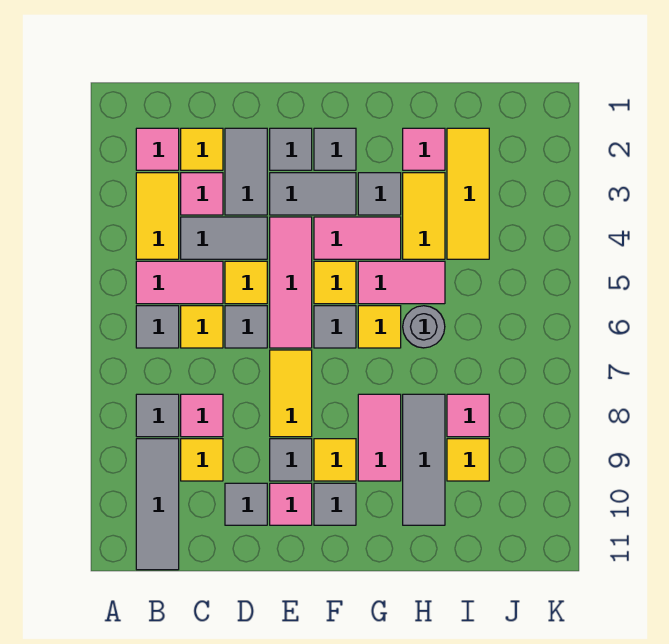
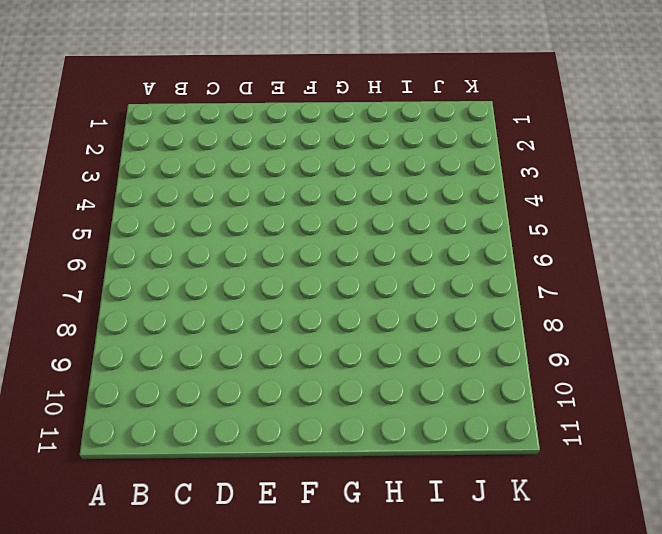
none -> pink 1x1 tile [136,128,179,170]
none -> yellow 1x2 tile [136,173,179,259]
none -> pink 1x2 tile [136,261,223,304]
none -> grey 1x1 tile [136,306,179,348]

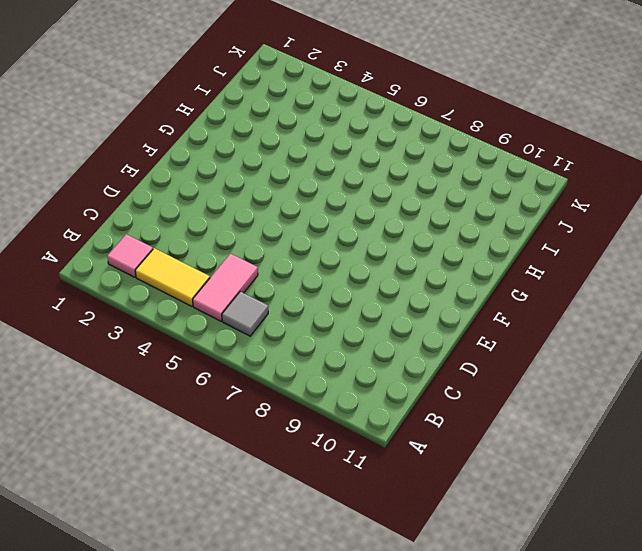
none -> grey 1x1 tile [136,394,179,437]
none -> grey 1x3 tile [136,439,179,570]
none -> yellow 1x1 tile [181,128,223,170]
none -> pink 1x1 tile [181,173,223,215]

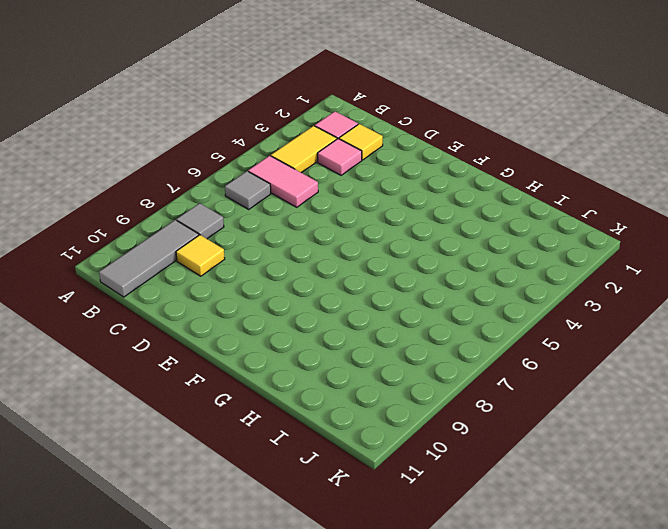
none -> grey 1x2 tile [181,217,267,259]
none -> yellow 1x1 tile [181,306,223,348]
none -> pink 1x1 tile [181,394,223,437]
none -> grey 1x2 tile [225,128,267,215]

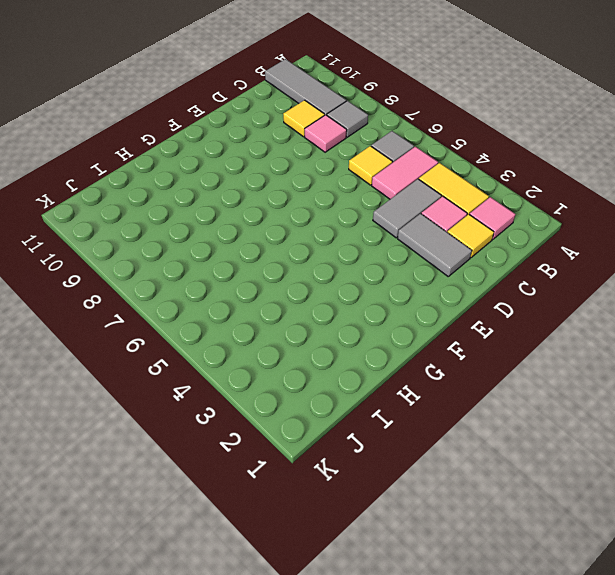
none -> yellow 1x1 tile [225,261,267,304]
none -> grey 1x1 tile [225,306,267,348]
none -> grey 1x1 tile [225,483,267,525]
none -> grey 1x1 tile [270,128,312,170]

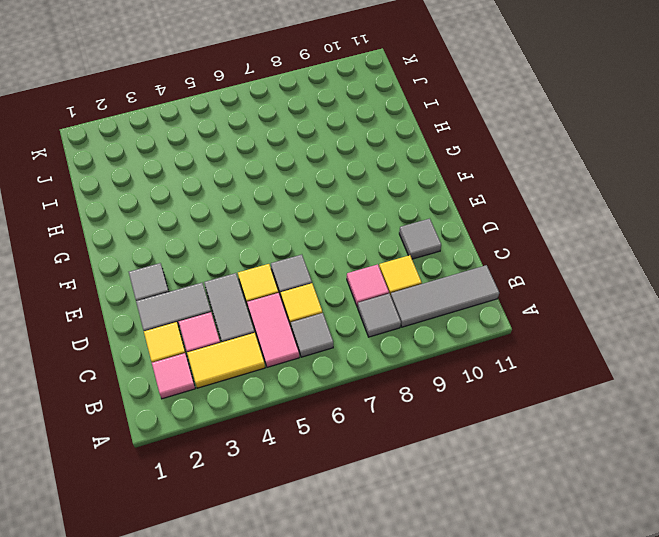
none -> grey 1x2 tile [270,173,356,215]
none -> pink 1x3 tile [270,217,312,348]
none -> yellow 1x2 tile [270,350,312,437]
none -> grey 1x1 tile [270,439,312,481]

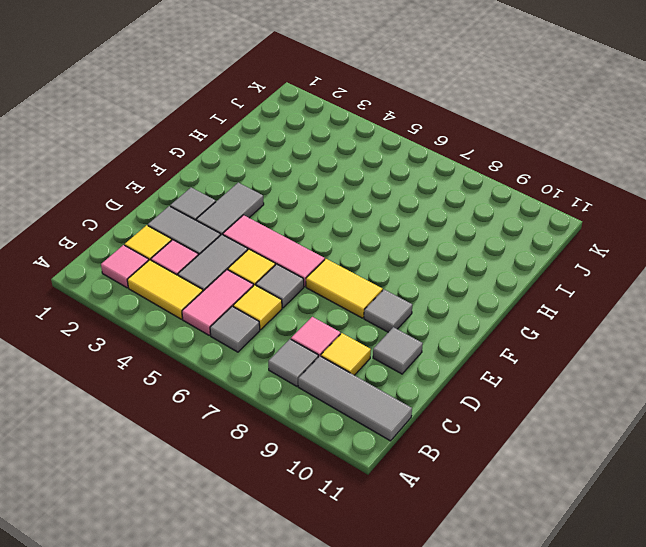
none -> pink 1x1 tile [270,483,312,525]
none -> grey 1x1 tile [314,128,356,170]
none -> pink 1x2 tile [314,217,401,259]
none -> yellow 1x1 tile [314,261,356,304]

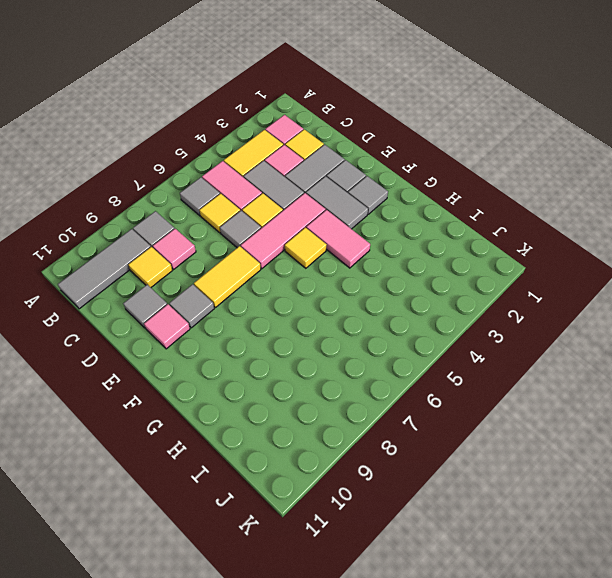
none -> grey 1x1 tile [314,306,356,348]
none -> yellow 1x1 tile [314,439,356,481]
none -> grey 1x1 tile [314,483,356,525]
none -> grey 1x1 tile [358,173,401,215]

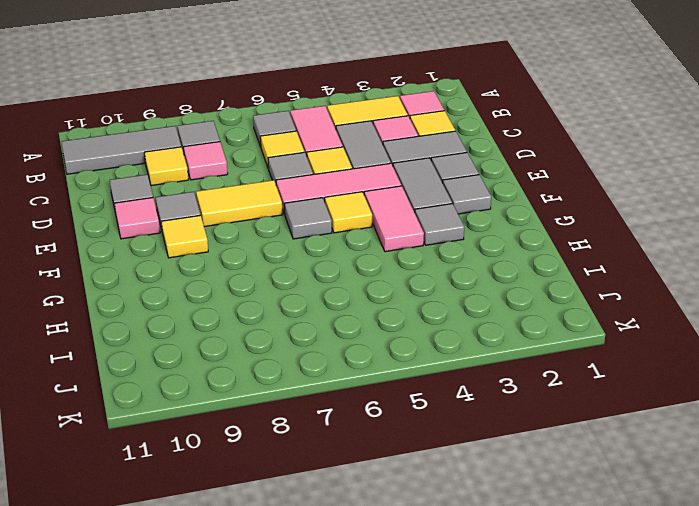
none -> grey 1x1 tile [314,483,356,525]
none -> pink 1x2 tile [358,261,445,304]
none -> yellow 1x1 tile [358,306,401,348]
none -> pink 1x2 tile [358,394,401,481]

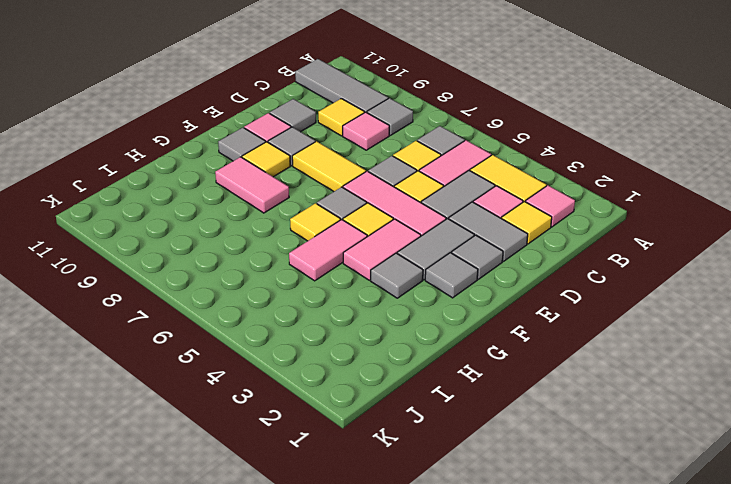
none -> pink 1x1 tile [403,128,445,170]
none -> yellow 1x2 tile [403,173,445,259]
none -> grey 1x1 round brick [403,306,445,348]
none -> grey 1x3 tile [403,394,445,525]

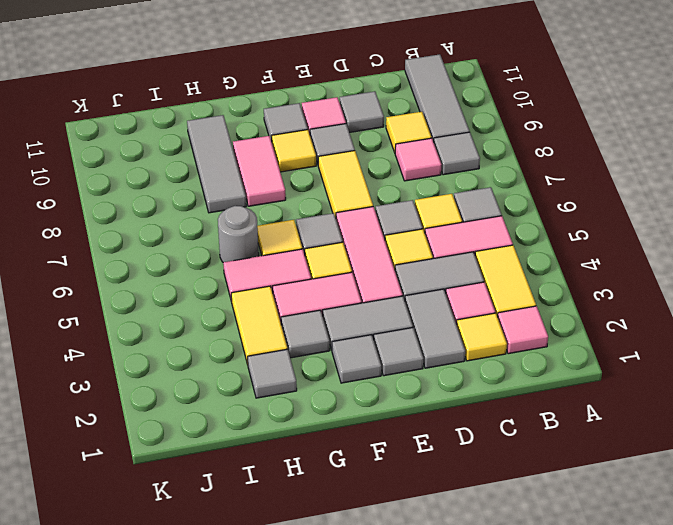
grey 1x1 tile [248,349,297,398] -> pink 1x1 tile [403,128,445,170]
none -> yellow 1x3 tile [447,128,489,259]
none -> pink 1x1 tile [447,394,489,437]
none -> yellow 1x1 tile [447,439,489,481]

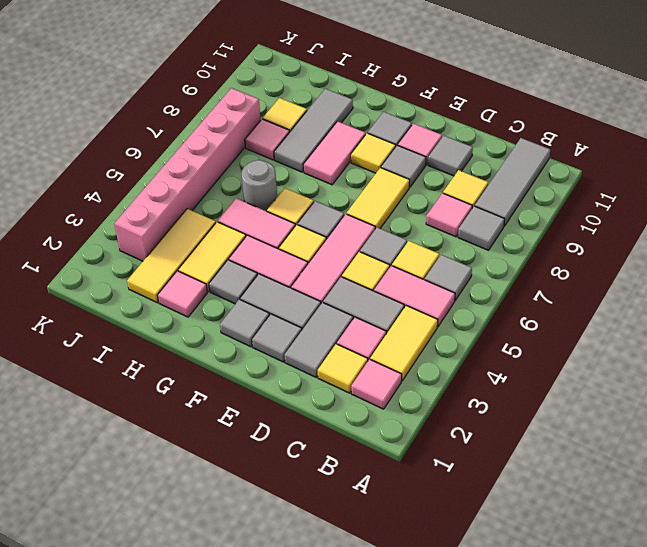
pink 1x6 brick [114,88,261,261] -> none

